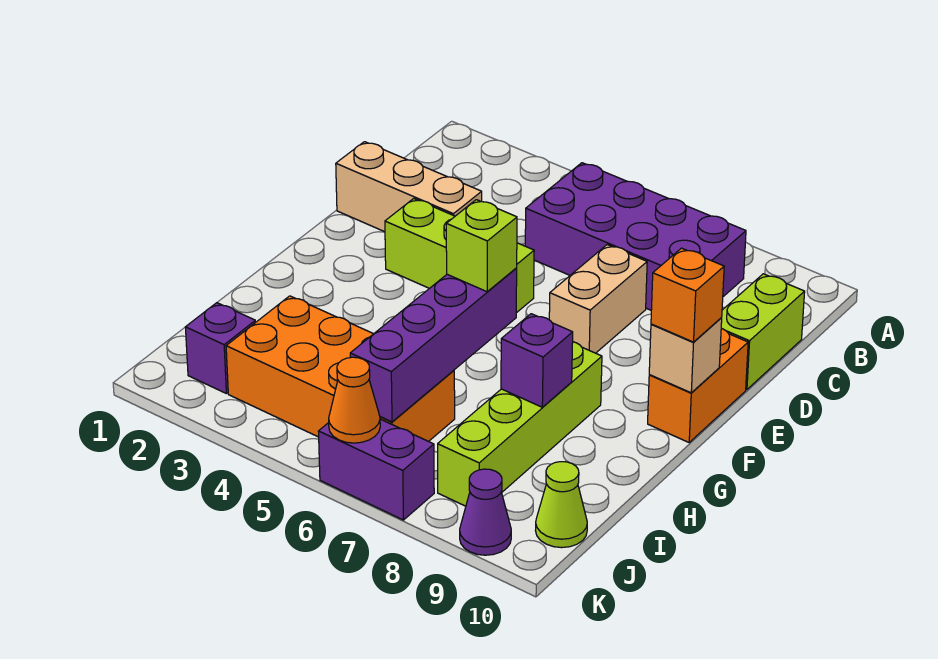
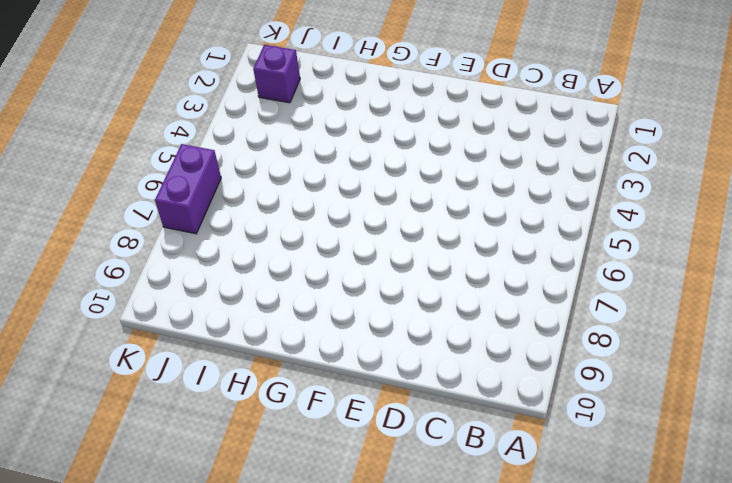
none -> purple 2x4 brick [525,163,746,310]
none -> lime 1x2 brick [721,274,805,390]
none -> tan 1x3 brick [336,142,482,232]

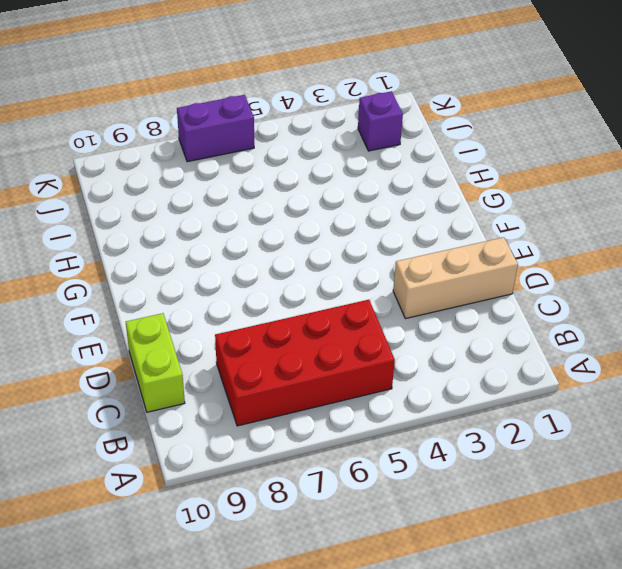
red 2x4 brick [215,300,395,426] -> purple 2x4 brick [525,163,746,310]
none -> tan 1x2 brick [549,245,647,353]
none -> lime 1x3 brick [385,199,534,313]
none -> orange 1x2 brick [648,328,748,442]

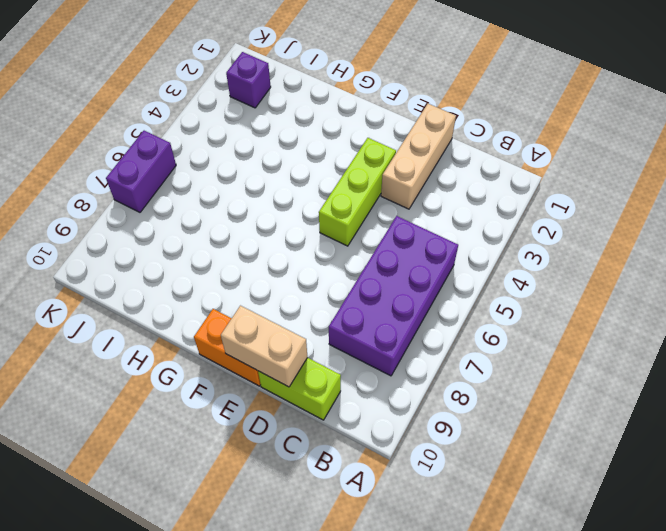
tan 1x2 brick [221,306,308,387] -> tan 1x2 brick moved to [549,245,647,353]
none -> lime 1x4 brick [438,342,602,506]
none -> orange 2x4 brick [226,296,455,442]
none -> lime 1x1 cone [536,462,587,548]

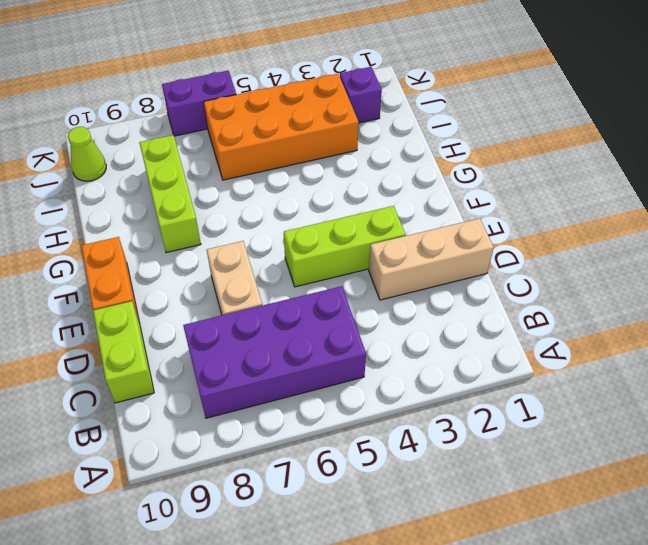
lime 1x3 brick [139,135,201,253] -> lime 1x4 brick [438,342,602,506]
none -> purple 1x1 cone [460,469,511,555]
none -> tan 1x1 brick [649,318,722,393]
none -> purple 1x4 brick [350,268,517,422]

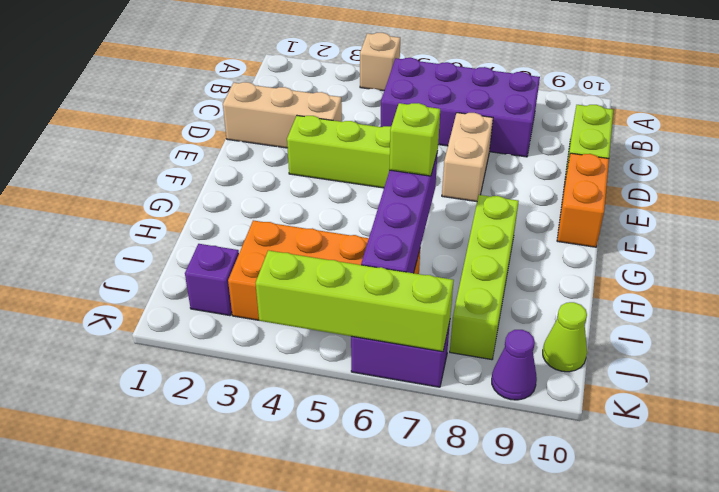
tan 1x1 brick [360,33,400,91] -> tan 1x1 brick moved to [649,318,722,393]
lime 1x4 brick [256,250,454,352] -> orange 1x1 cone [329,357,380,443]
none -> purple 1x1 brick [501,314,573,407]
none -> orange 1x1 brick [651,248,724,342]

